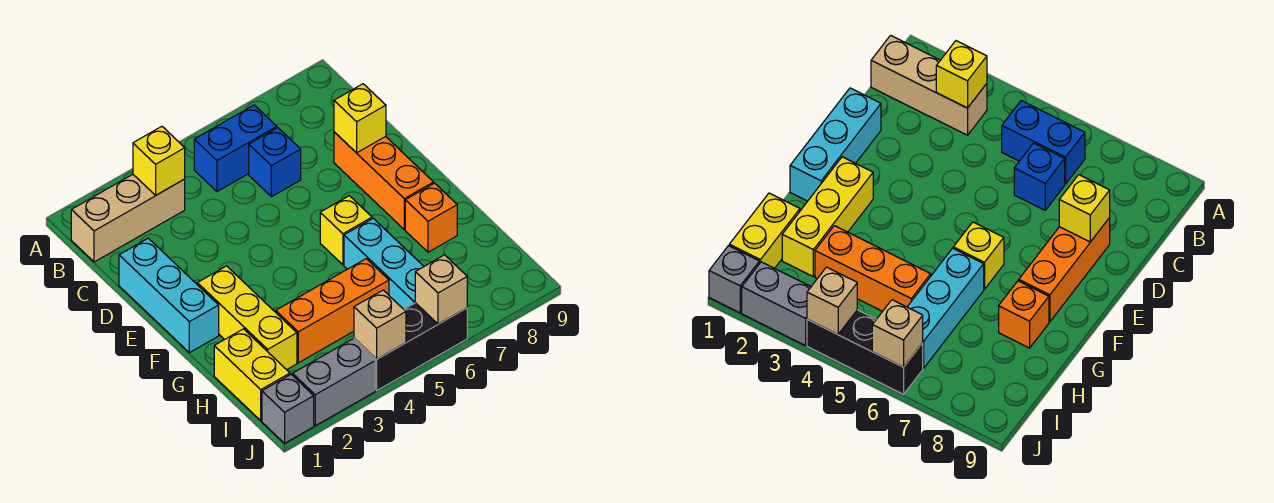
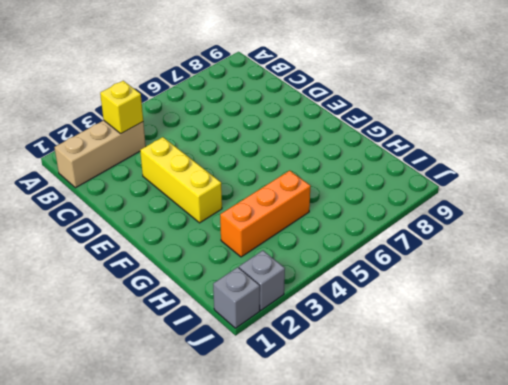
yellow 1x3 brick [140,137,222,223] -> yellow 1x3 brick moved to [197,266,297,370]
grey 1x1 brick [239,251,285,310] -> grey 1x2 brick [293,339,375,426]
none -> blue 1x2 brick [194,105,277,192]
none -> blue 1x1 brick [249,128,301,197]
none -> cyan 1x3 brick [119,238,219,353]

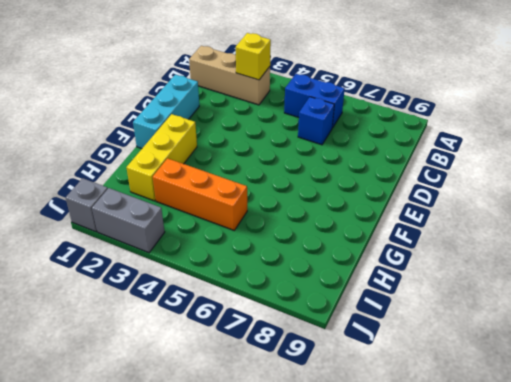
none -> orange 1x3 brick [334,132,433,229]
none -> yellow 1x1 brick [320,196,372,265]
none -> cyan 1x3 brick [344,218,424,309]

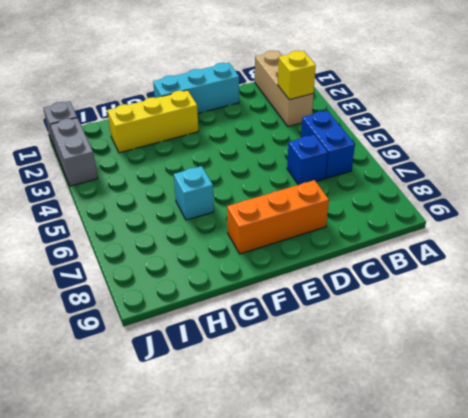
cyan 1x1 brick [174,166,214,220] -> cyan 1x3 brick [344,218,424,309]
none -> yellow 1x1 brick [320,196,372,265]
none -> orange 1x1 brick [405,183,457,252]
none -> yellow 1x2 brick [214,329,290,421]

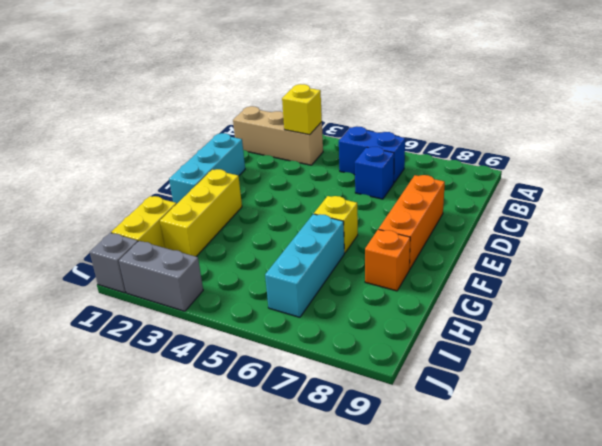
none -> orange 1x3 brick [276,259,389,363]
none -> black 1x3 brick [354,303,467,390]
none -> yellow 1x1 brick [334,84,386,153]

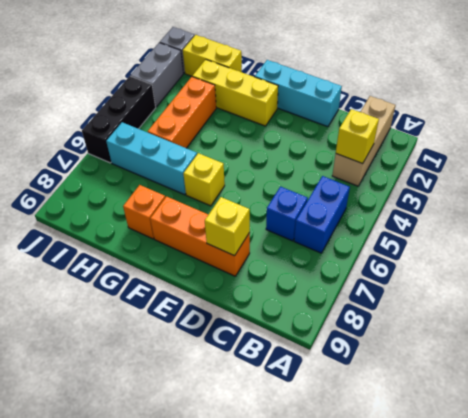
none -> tan 1x1 brick [354,290,406,359]
none -> tan 1x1 brick [415,255,467,324]

